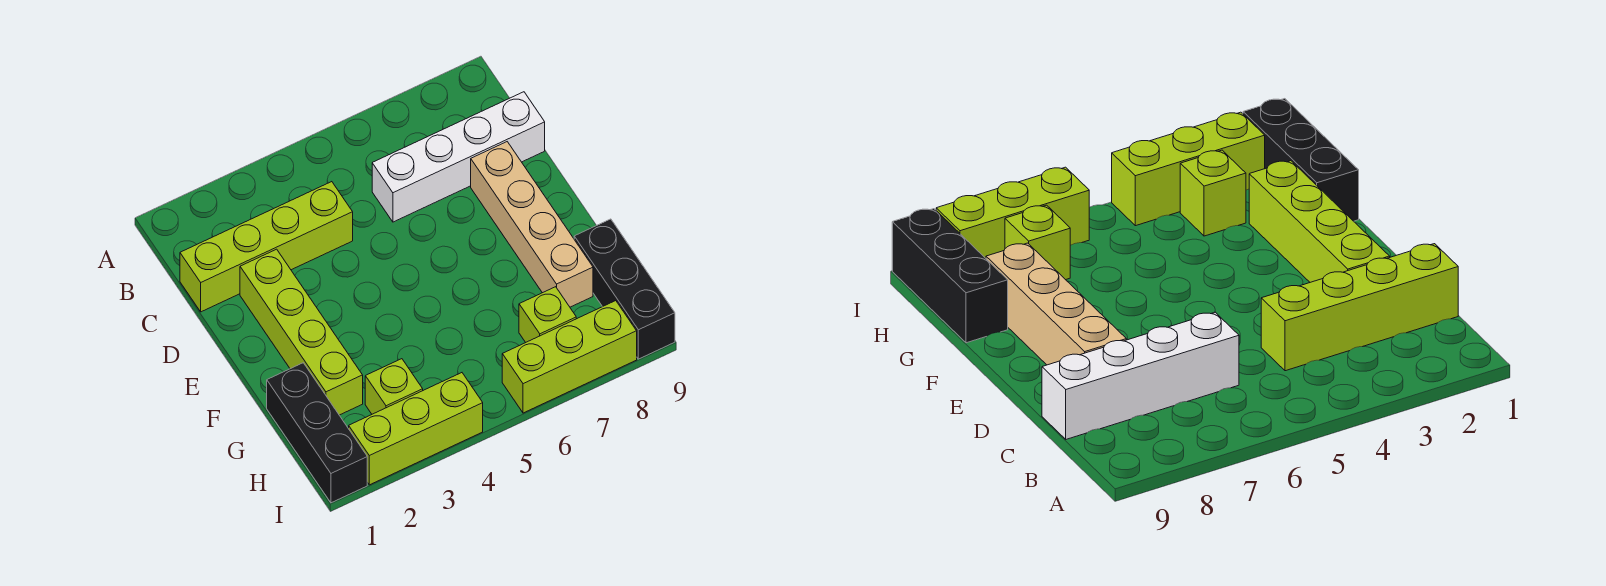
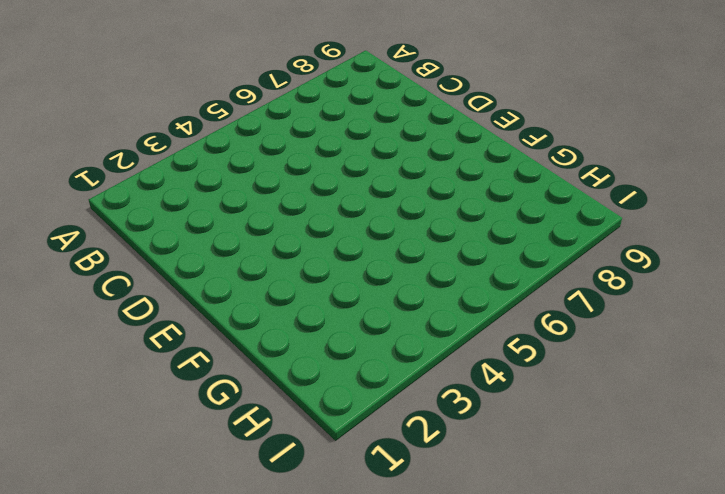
none -> lime 1x4 brick [180,182,353,312]
none -> white 1x4 brick [372,92,545,222]

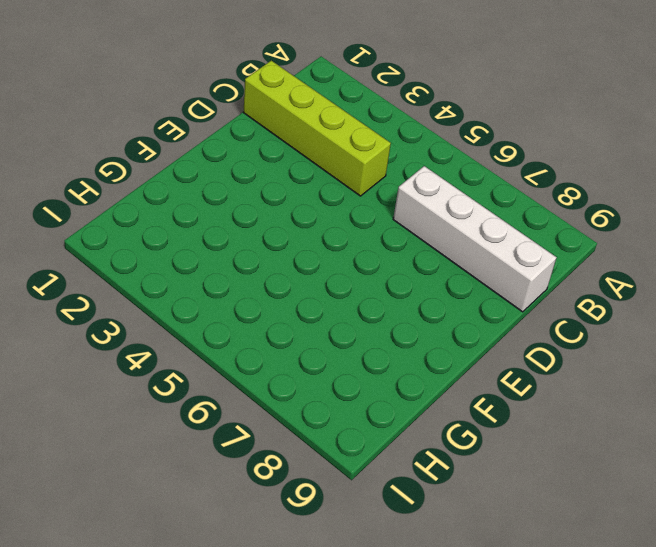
none -> lime 1x4 brick [240,249,363,415]
none -> tan 1x4 brick [471,142,593,307]

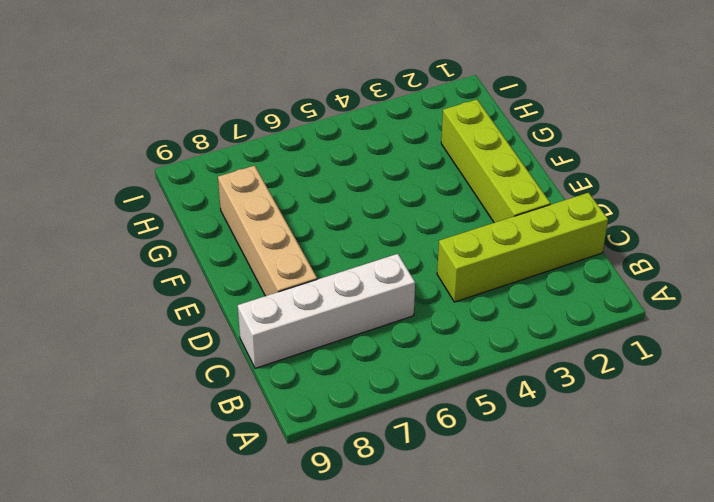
none -> black 1x3 brick [267,363,367,503]
none -> black 1x3 brick [574,219,675,359]

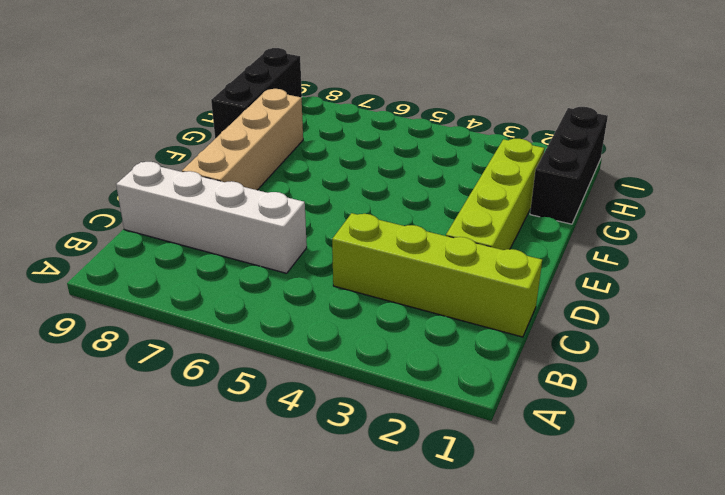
none -> lime 1x1 brick [365,359,423,414]
none -> lime 1x1 brick [519,287,576,342]

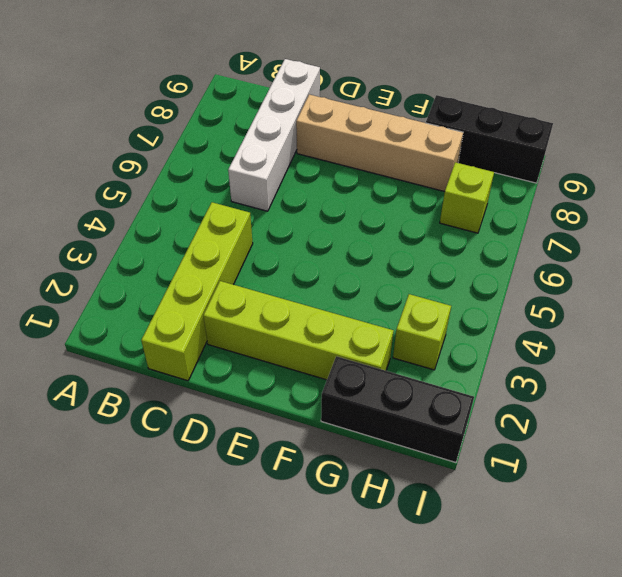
none -> lime 1x3 brick [349,373,483,485]
none -> lime 1x3 brick [502,301,637,413]

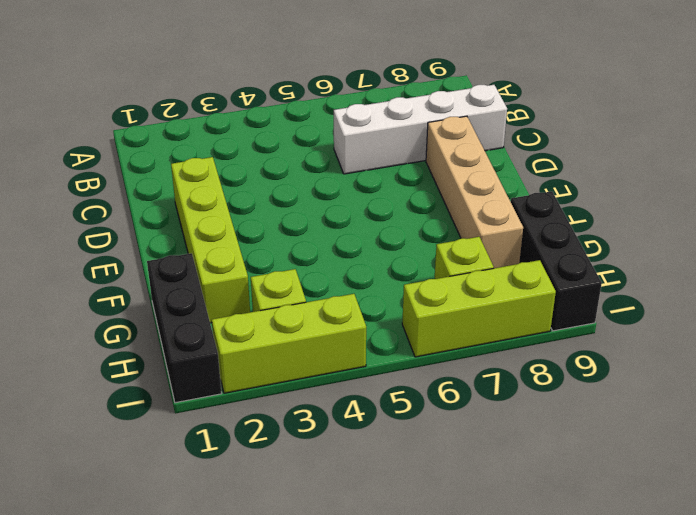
none -> lime 1x4 brick [180,182,353,312]

